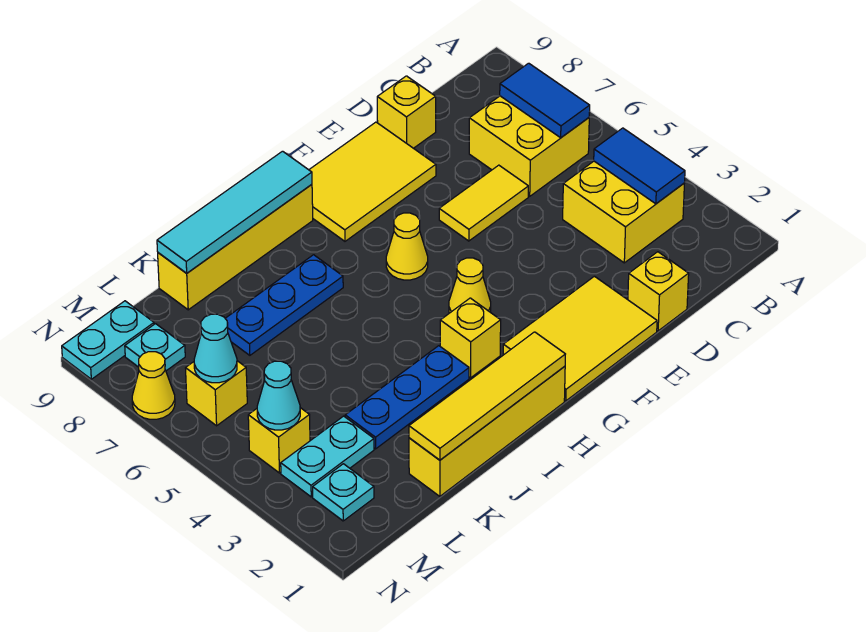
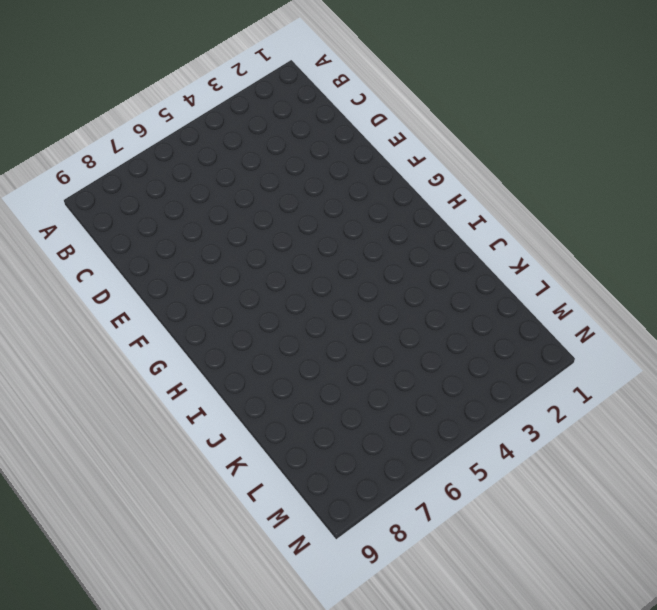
none -> yellow 2x2 brick [563,161,685,263]
none -> yellow 2x2 brick [469,96,589,196]
none -> yellow 1x1 brick [628,252,689,331]

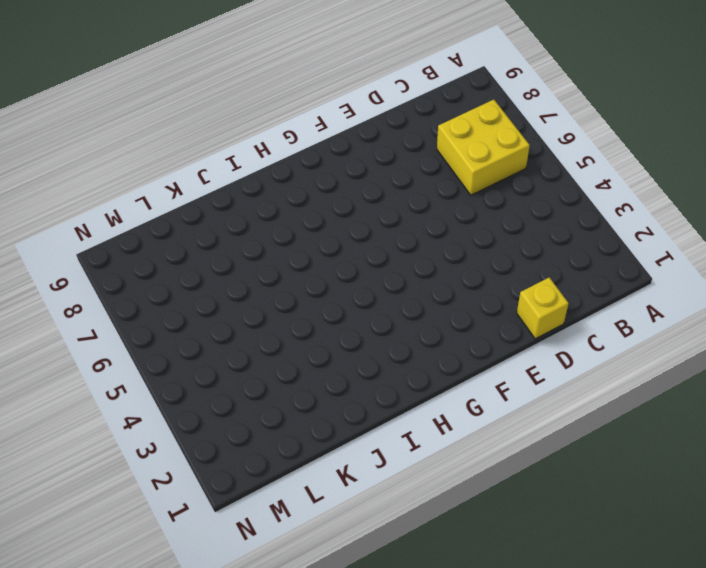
none -> yellow 2x2 brick [563,161,685,263]
none -> yellow 1x2 tile [439,165,528,241]
none -> yellow 1x1 brick [377,76,436,148]

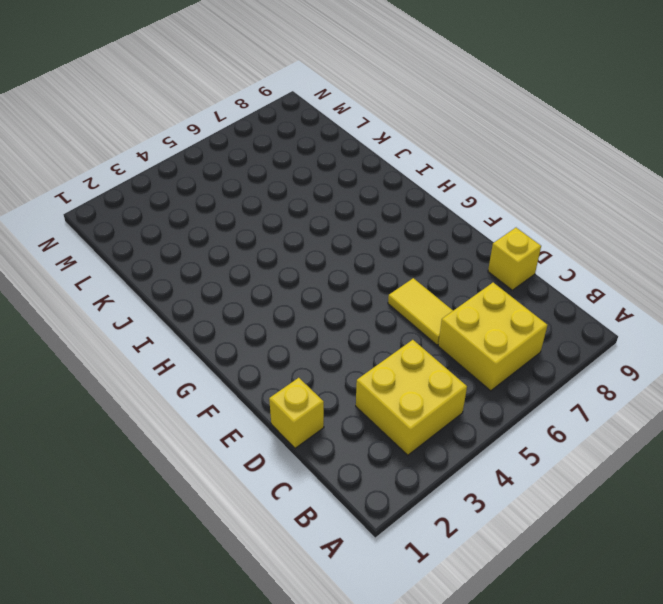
none -> yellow 2x3 tile [503,276,657,401]
none -> yellow 2x3 tile [309,122,436,241]
none -> yellow 1x1 cone [449,258,491,313]

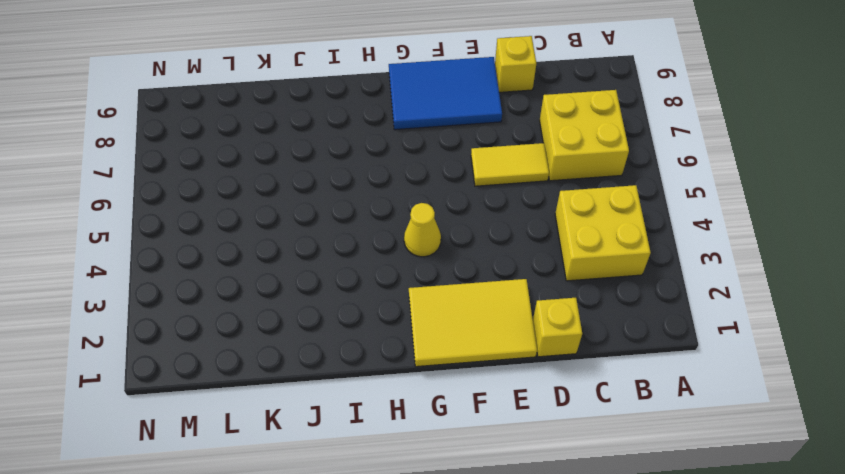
blue 2x3 tile [389,57,502,130] -> yellow 2x3 tile [309,122,436,241]
none -> yellow 1x1 cone [386,213,428,280]
none -> yellow 1x4 brick [409,366,565,496]
none -> yellow 1x1 brick [440,298,501,378]

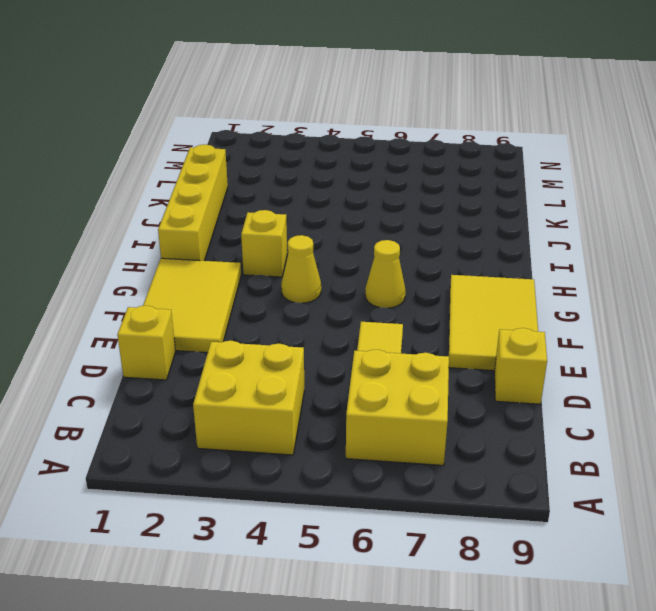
none -> yellow 1x4 brick [158,185,313,310]
none -> blue 1x3 plate [345,346,469,449]
none -> blue 1x3 plate [225,255,343,355]

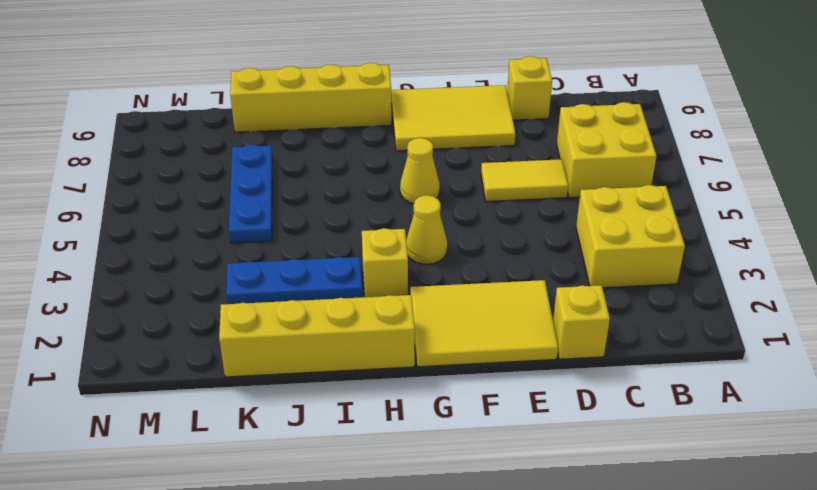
blue 1x3 plate [229,144,273,243] -> blue 1x3 plate turned to [225,255,343,355]
none -> cyan 1x2 plate [281,416,374,497]
none -> cyan 1x1 plate [313,464,374,521]
none -> yellow 1x1 brick [248,408,310,473]

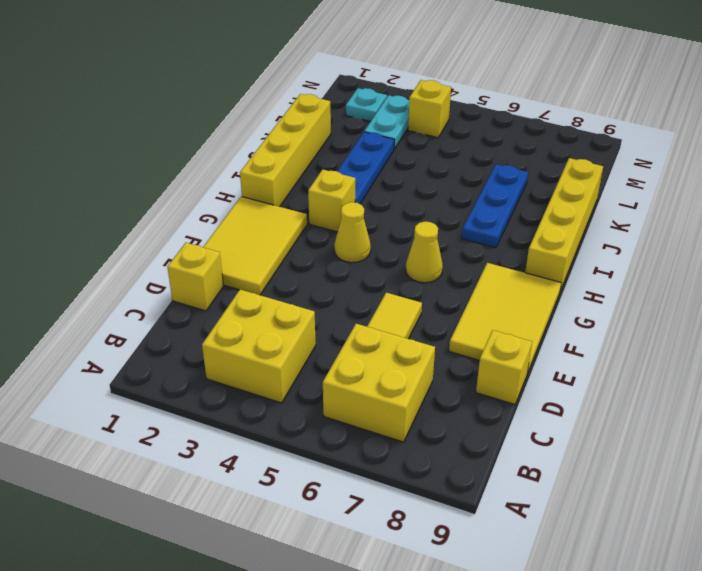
none -> yellow 1x1 brick [186,361,247,426]
none -> cyan 1x1 plate [125,324,185,371]
none -> cyan 1x2 plate [62,301,154,379]

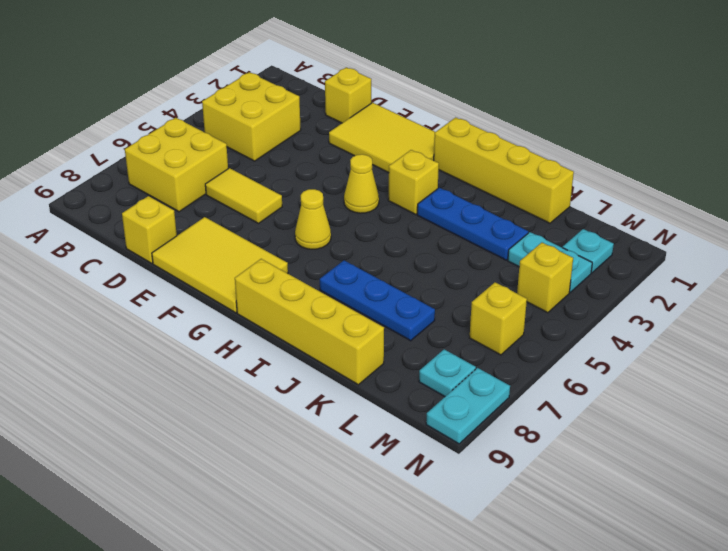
cyan 1x2 plate [426,368,510,444] -> cyan 1x2 plate turned to [62,301,154,379]
none -> yellow 1x1 cone [132,352,175,419]
none -> blue 1x2 tile [594,128,685,204]
none -> blue 1x2 tile [500,63,590,138]

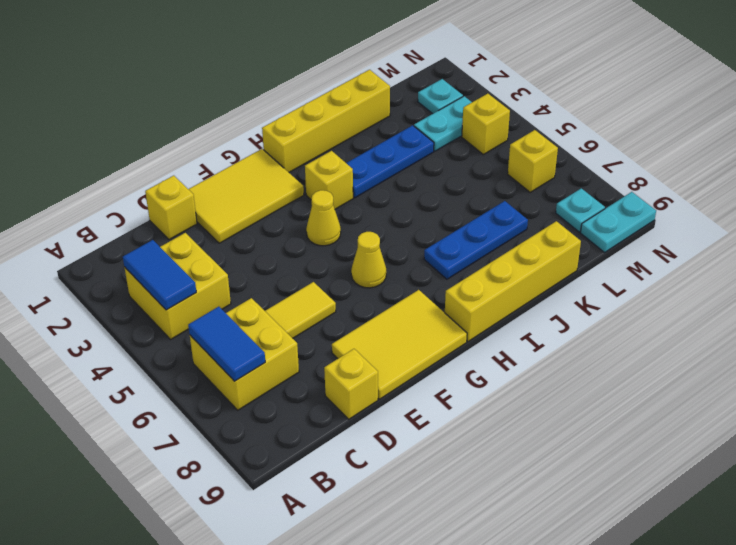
none -> yellow 1x1 cone [132,352,175,419]
none -> yellow 1x4 tile [409,332,565,460]
none -> cyan 1x4 tile [157,151,312,273]

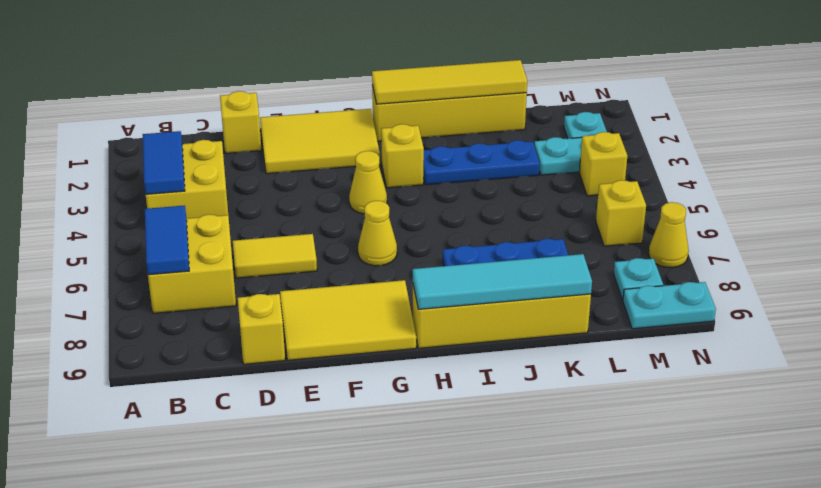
none -> cyan 1x1 cone [257,361,300,430]
none -> cyan 1x1 cone [194,314,237,383]

